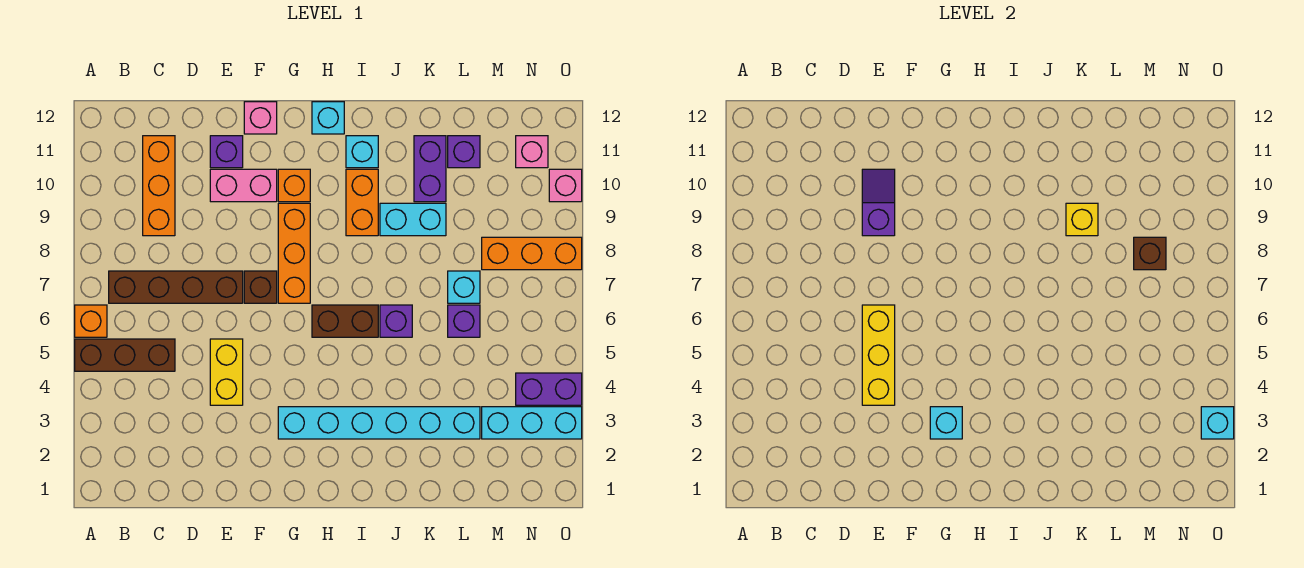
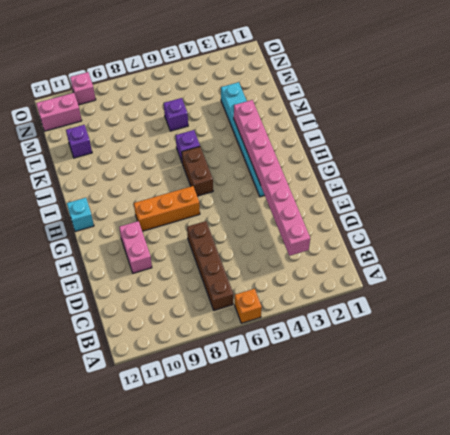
pink 1x8 brick [234,100,310,256] -> cyan 1x1 brick [930,407,962,439]
pink 1x2 brick [36,93,82,131] -> pink 1x1 brick [516,136,548,168]
none -> brown 1x3 brick [75,339,175,371]
none -> orange 1x3 brick [143,136,175,236]
none -> yellow 1x2 brick [210,339,243,405]
none -> purple 1x1 brick [210,136,243,168]

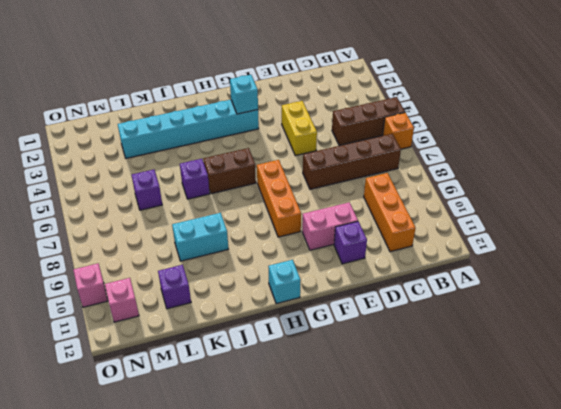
none -> brown 1x1 brick [244,271,277,303]
none -> pink 1x1 brick [244,102,277,134]
none -> orange 1x1 brick [278,169,310,202]
none -> orange 1x2 brick [346,169,378,236]

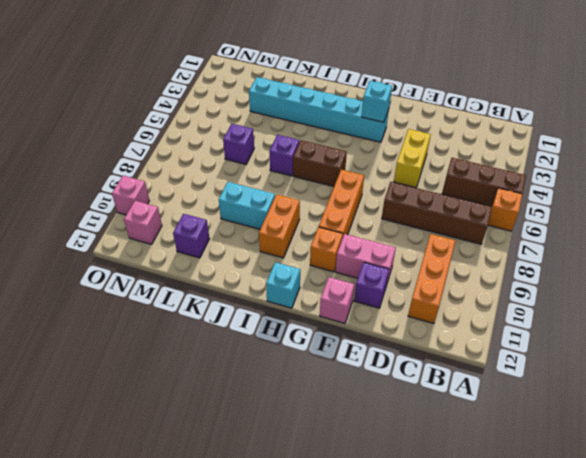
none -> brown 1x1 brick [244,271,277,303]
none -> cyan 1x1 brick [346,136,378,168]
none -> purple 1x2 brick [414,136,446,202]
none -> cyan 1x1 brick [448,271,480,303]

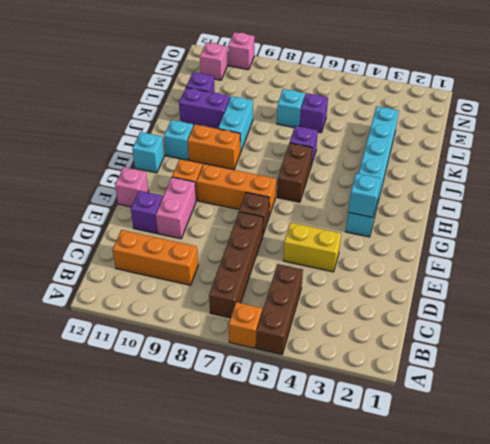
none -> cyan 1x3 brick [482,407,582,439]
none -> orange 1x3 brick [482,237,582,270]
none -> purple 1x2 brick [516,373,582,405]
none -> yellow 1x3 brick [862,305,895,405]

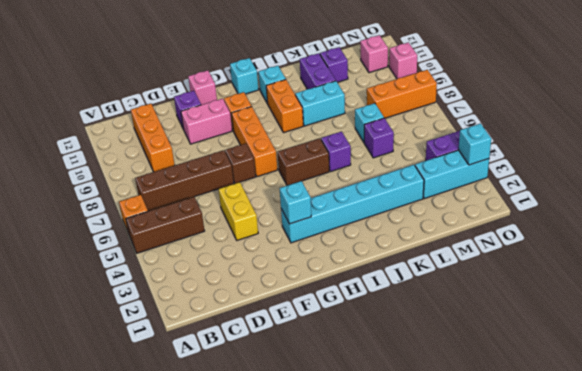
none -> yellow 1x3 brick [862,305,895,405]
none -> purple 1x2 slope [862,169,895,236]
none -> yellow 1x1 brick [1066,203,1098,236]
none -> brown 1x1 brick [1134,237,1166,270]

